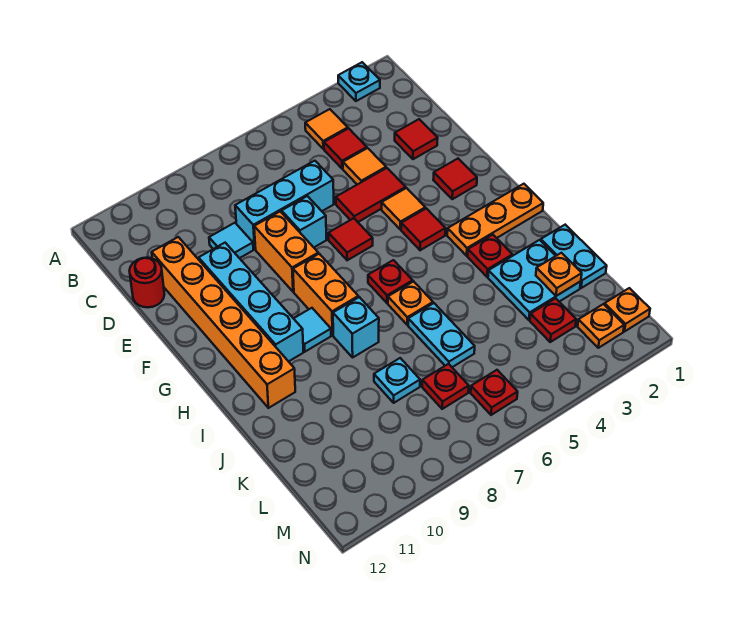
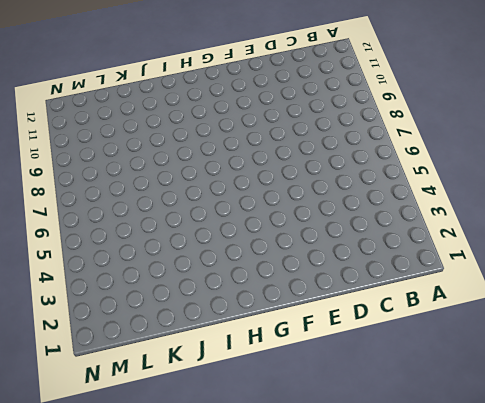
none -> cyan 1x1 plate [338,62,380,101]
none -> orange 1x1 tile [305,109,348,149]
none -> red 1x1 tile [324,128,367,169]
none -> red 1x1 tile [395,119,438,159]

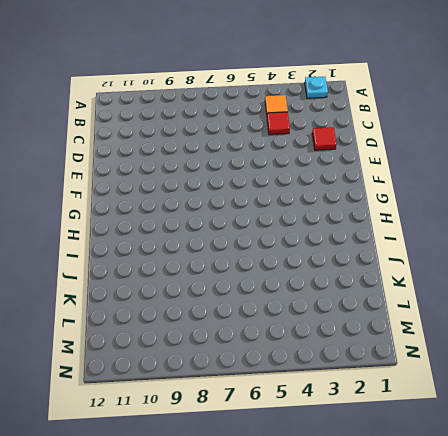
none -> orange 1x1 tile [343,148,386,185]
none -> cyan 1x3 brick [235,161,334,249]
none -> cyan 1x1 tile [209,223,253,258]
none -> orange 1x6 brick [152,237,295,408]

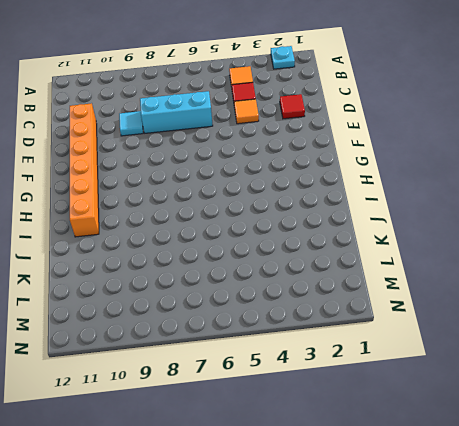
none -> red 1x1 round brick [129,258,164,307]
none -> red 1x2 tile [336,168,406,222]
none -> cyan 1x1 brick [282,196,326,247]
none -> orange 1x2 brick [254,212,318,292]

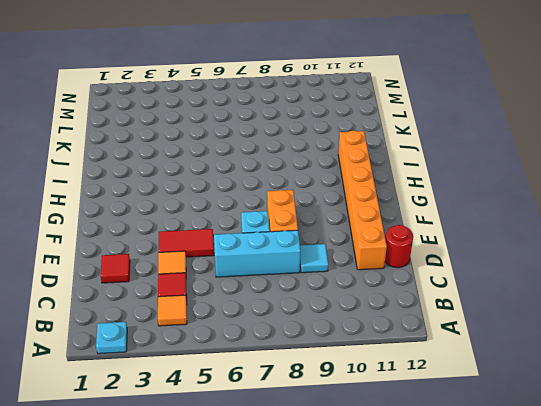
none -> cyan 1x4 brick [199,243,303,361]
none -> red 1x1 tile [433,159,477,199]
none -> orange 1x1 tile [382,188,425,229]
none -> red 1x1 tile [329,218,373,260]

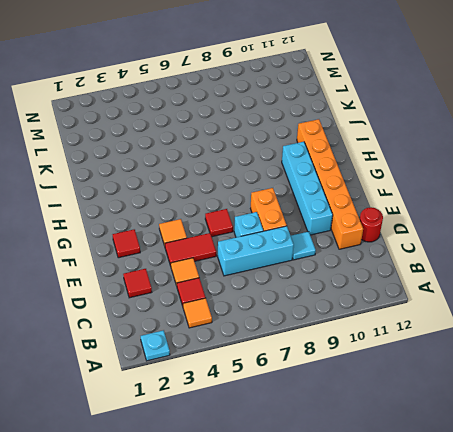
none -> red 1x1 tile [401,208,445,250]
none -> orange 1x2 brick [293,254,358,335]
none -> orange 1x3 plate [447,184,543,256]
none -> red 1x1 plate [368,260,413,303]

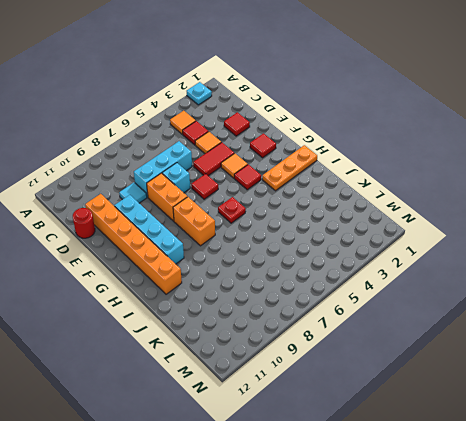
none -> cyan 1x1 tile [293,308,331,352]
none -> red 1x1 plate [468,235,512,277]
none -> orange 1x1 plate [388,281,433,325]
none -> cyan 1x1 brick [333,297,379,357]

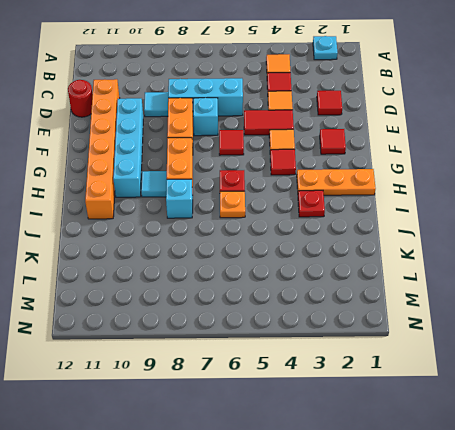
none -> cyan 1x2 plate [541,225,607,288]
none -> cyan 2x2 plate [488,240,581,320]
none -> cyan 1x2 plate [408,303,475,367]
none -> cyan 1x1 plate [374,358,420,403]

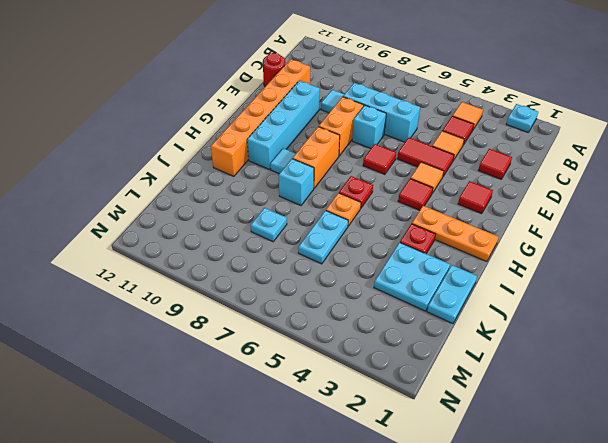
none -> red 1x1 plate [530,298,576,342]
none -> red 1x1 plate [422,364,469,409]
none -> orange 1x1 plate [605,288,650,332]
none -> orange 1x1 plate [578,304,624,348]

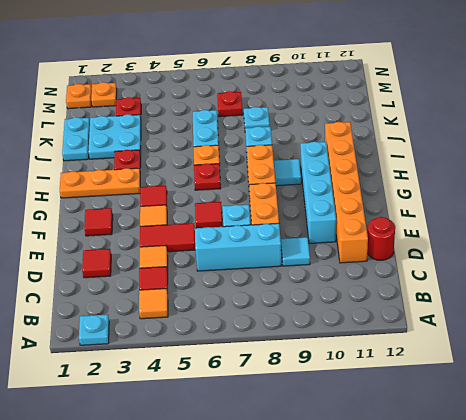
none -> red 1x1 plate [471,370,518,415]
none -> orange 1x1 plate [536,253,582,296]

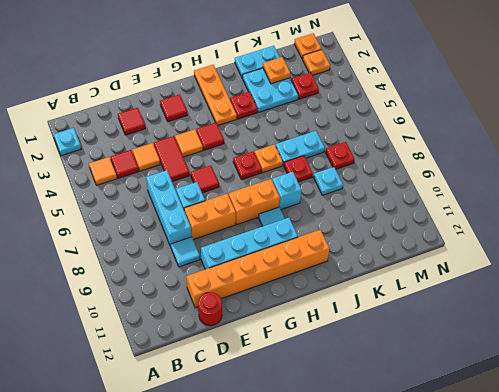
red 1x1 plate [284,156,313,182] -> red 1x1 plate moved to [471,370,518,415]

